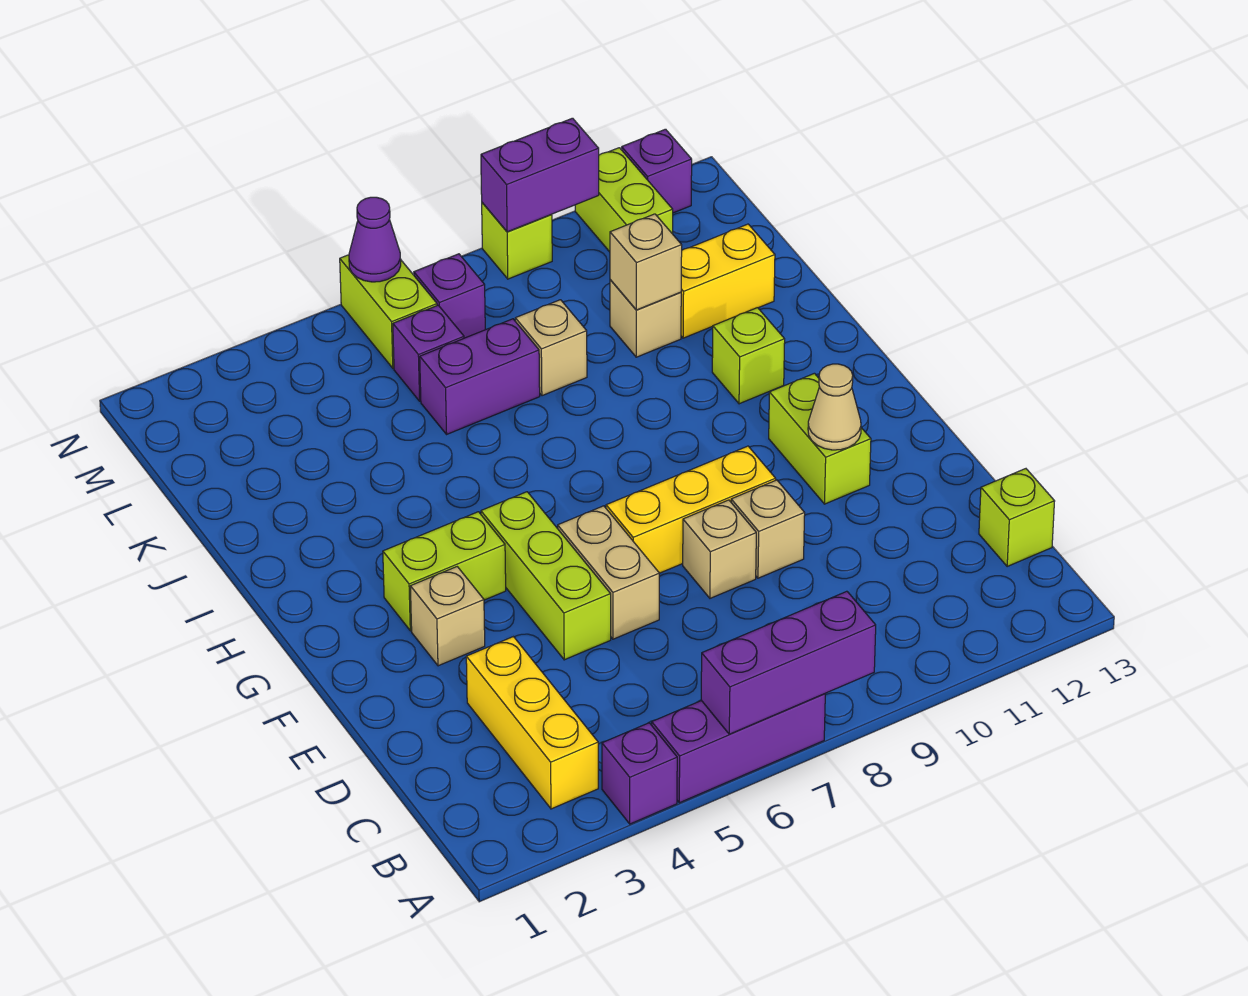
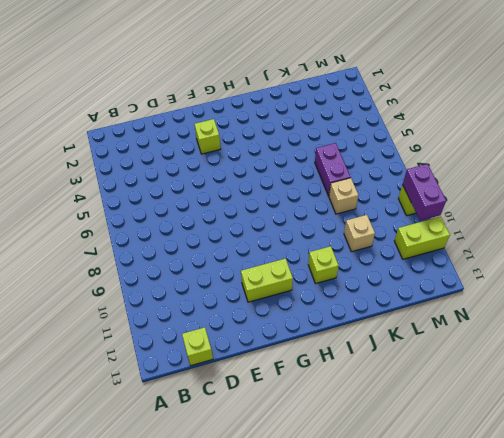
lime 1x1 brick [195,119,221,154] -> tan 1x1 brick [410,567,485,666]
none -> purple 1x1 brick [602,723,677,824]
none -> purple 1x3 brick [652,694,825,803]
none -> yellow 1x3 brick [466,637,598,809]

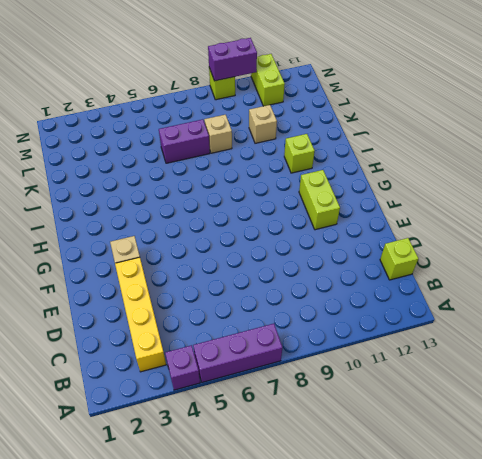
yellow 1x4 brick [115,257,166,372] -> yellow 1x3 brick [466,637,598,809]
none -> lime 1x3 brick [481,492,611,660]
none -> tan 1x2 brick [558,506,659,639]
none -> tan 1x1 brick [683,500,756,598]

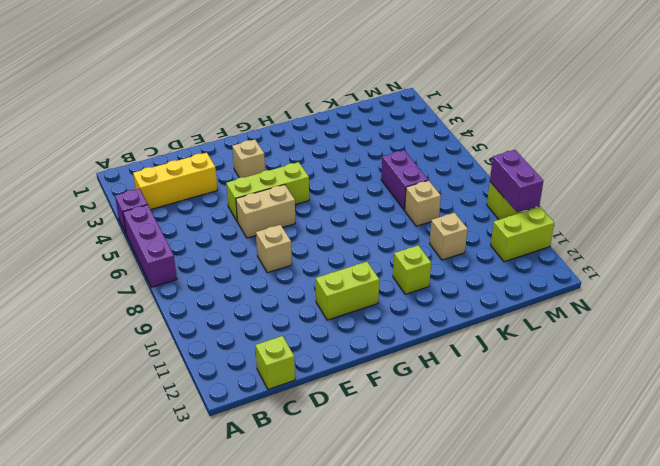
none -> tan 1x1 brick [731,480,805,578]
none -> yellow 1x3 brick [606,446,776,573]
none -> lime 1x2 brick [383,512,506,631]

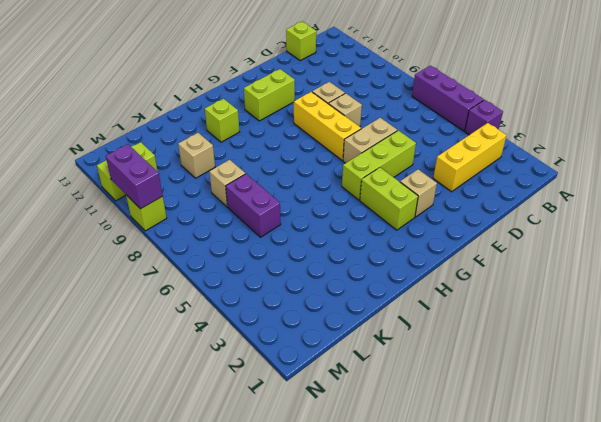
none -> yellow 1x2 brick [681,224,775,338]
none -> purple 1x1 brick [393,305,464,401]
none -> lime 1x2 brick [340,255,437,368]

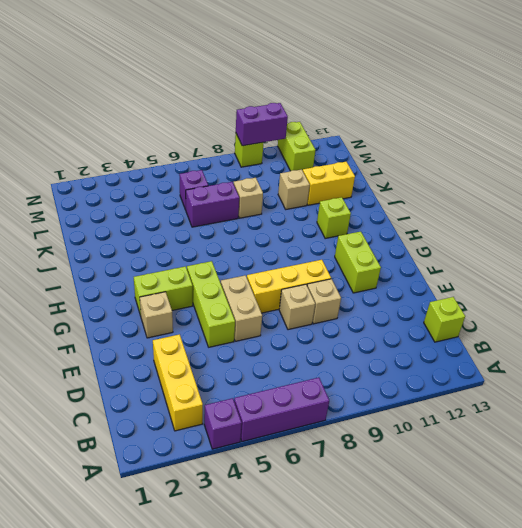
none -> lime 1x2 brick [340,255,437,368]
none -> purple 1x1 brick [414,254,485,338]
none -> purple 1x1 brick [622,129,692,213]

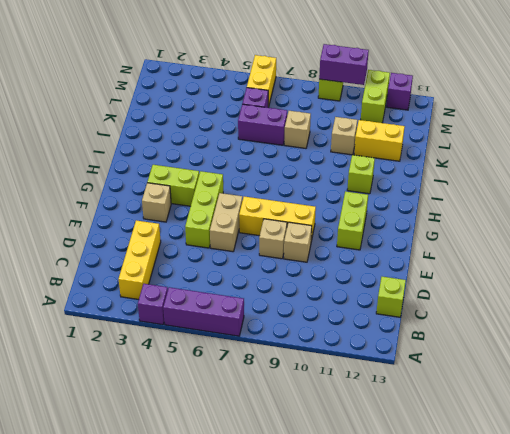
yellow 1x2 brick [247,55,276,107] -> lime 1x2 brick [340,255,437,368]
none -> purple 1x1 brick [414,254,485,338]
none -> purple 1x3 brick [701,591,876,734]
none -> tan 1x1 cone [808,364,861,450]

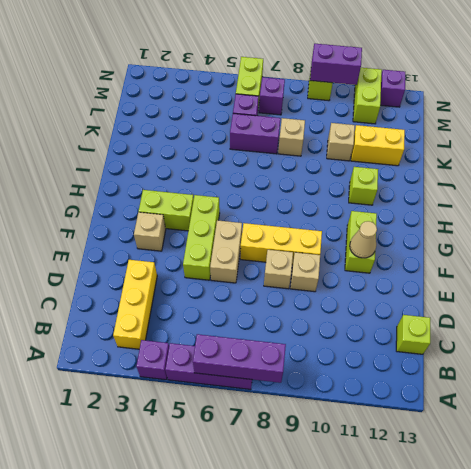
none -> tan 1x1 brick [610,214,682,310]
none -> purple 1x1 cone [349,197,401,282]

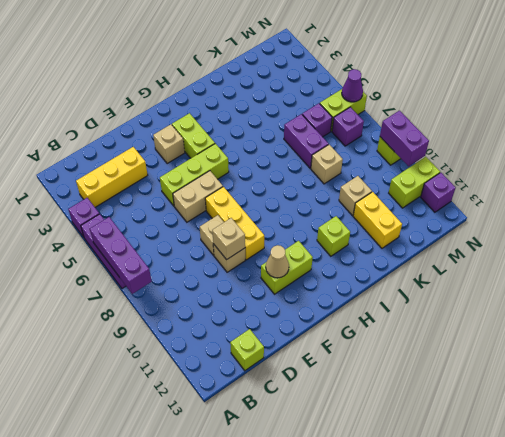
tan 1x1 brick [212,218,245,260] -> tan 1x1 brick moved to [610,214,682,310]

